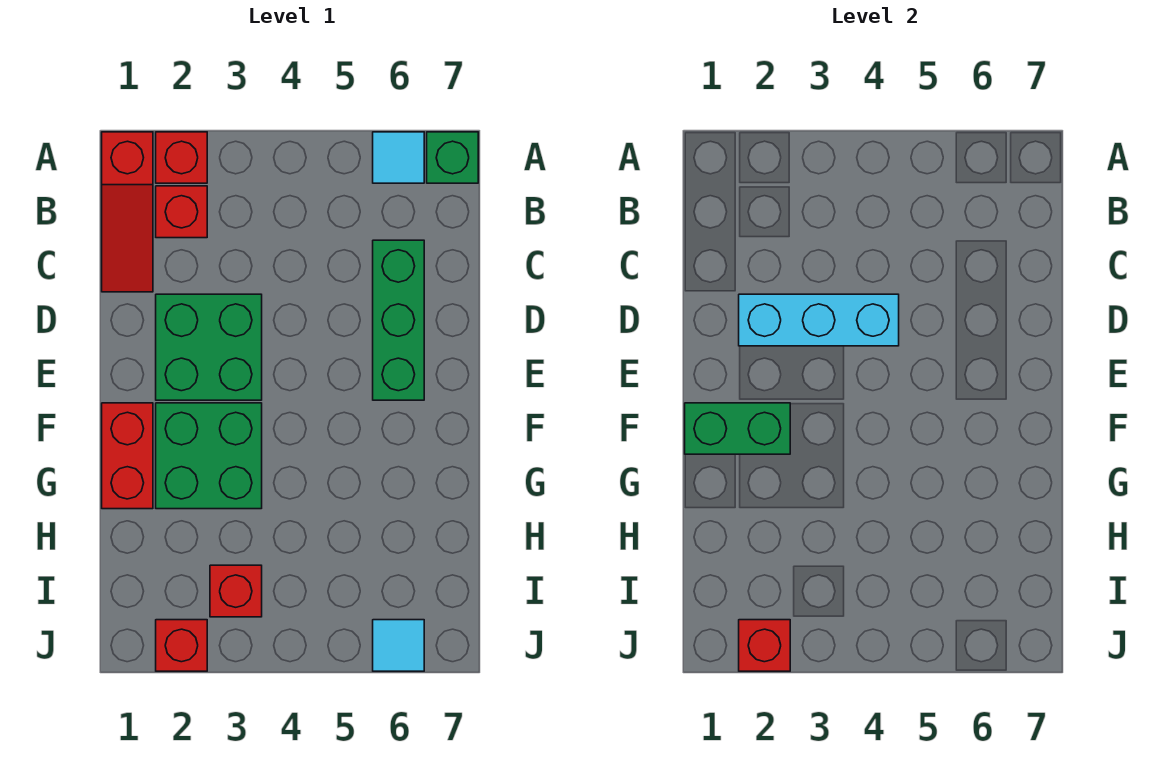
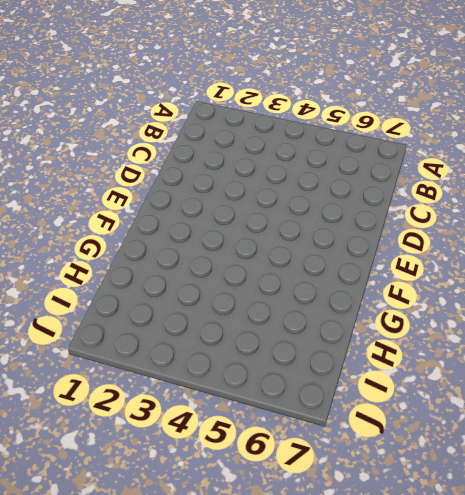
none -> red 1x3 slope [102,132,153,292]
none -> red 1x1 brick [156,132,207,183]
none -> cyan 1x1 tile [373,132,424,183]

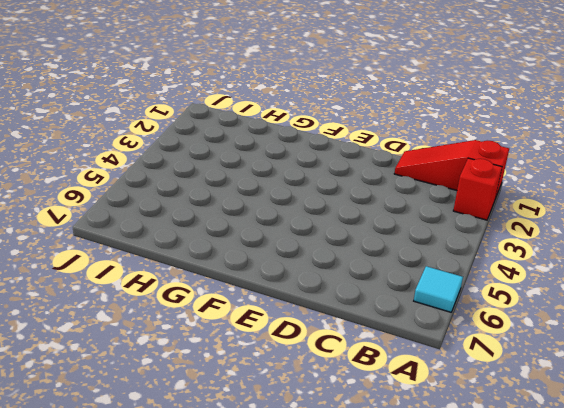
none -> green 1x1 brick [427,132,478,183]
none -> red 1x1 brick [156,186,207,238]
none -> green 1x3 brick [373,240,424,400]

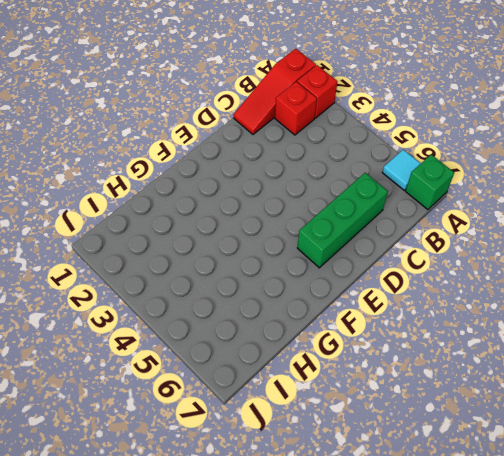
none -> green 2x2 brick [156,294,262,400]
none -> red 1x2 brick [102,403,153,509]
none -> green 2x2 brick [156,403,262,509]

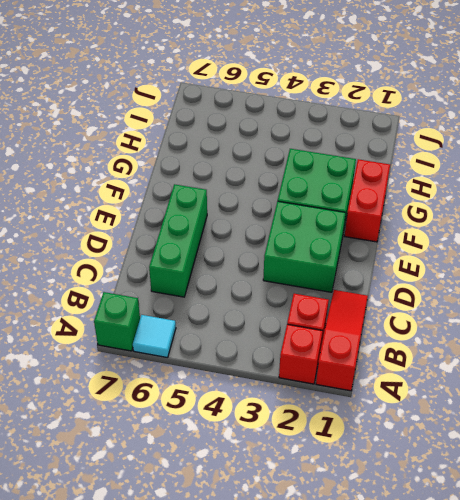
none -> red 1x1 brick [210,565,262,617]
none -> red 1x1 brick [156,620,207,671]
none -> cyan 1x1 tile [373,620,424,671]

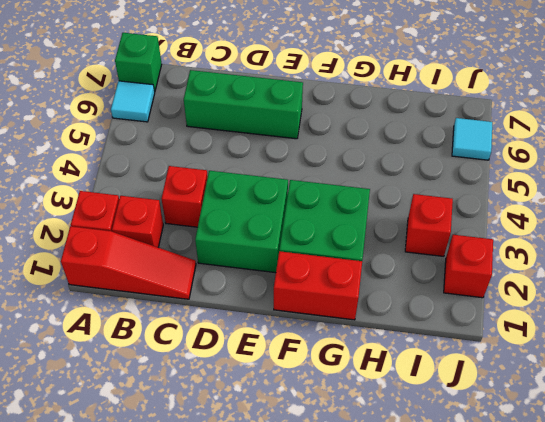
red 1x1 brick [162,166,208,227] -> red 1x1 brick moved to [739,620,790,671]
none -> cyan 1x3 brick [739,294,899,346]
none -> green 1x2 brick [685,403,790,454]

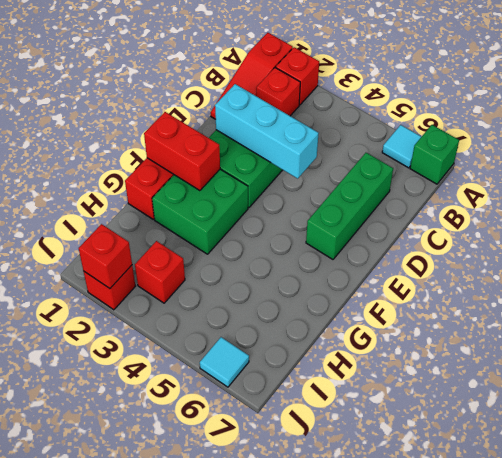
red 1x2 brick [144,112,220,191] -> green 1x2 brick [685,403,790,454]

